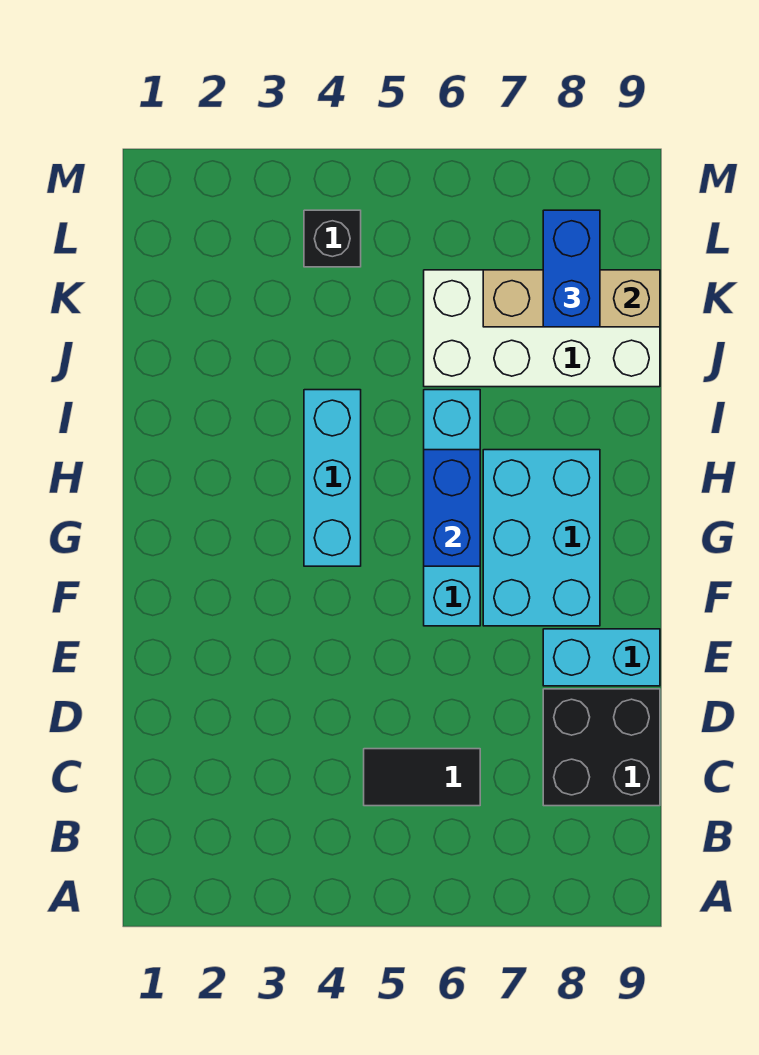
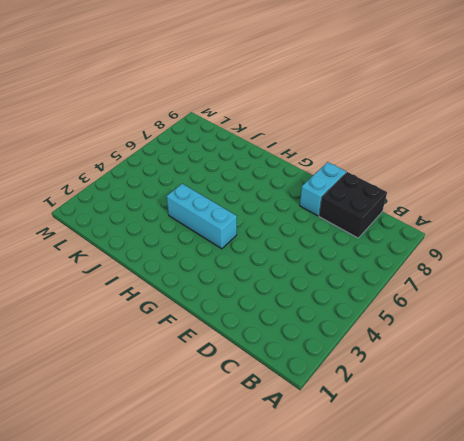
none -> black 1x2 tile [364,749,480,806]
none -> cyan 1x4 brick [424,390,480,626]

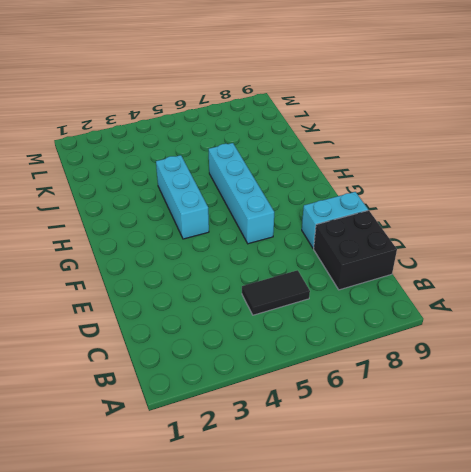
none -> cyan 2x3 brick [483,450,600,626]
none -> white 2x4 brick [424,270,660,387]

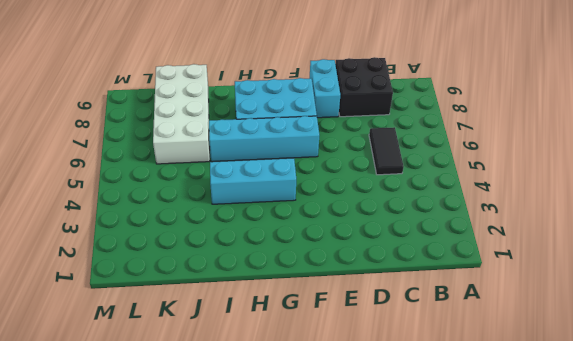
none -> black 1x1 brick [304,210,361,267]
none -> blue 1x2 brick [424,450,480,566]

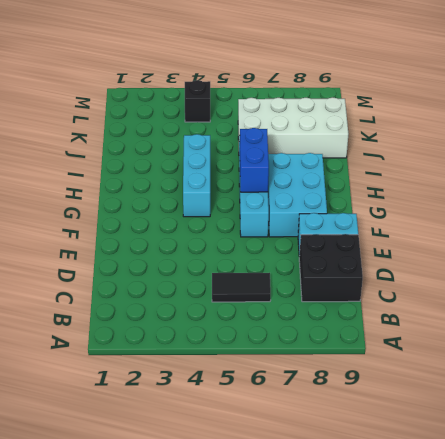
none -> tan 1x3 brick [483,270,660,327]
none -> blue 1x2 brick [543,210,600,327]

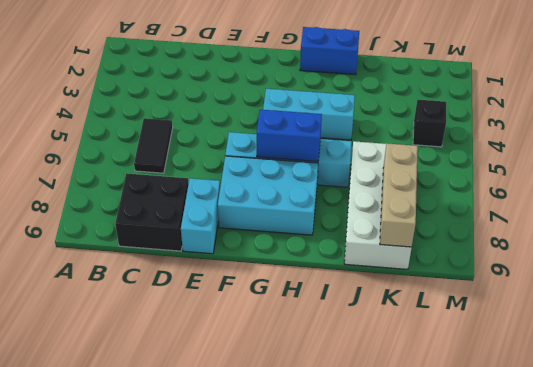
blue 1x2 brick [300,27,359,75] -> blue 1x2 brick moved to [543,210,600,327]

